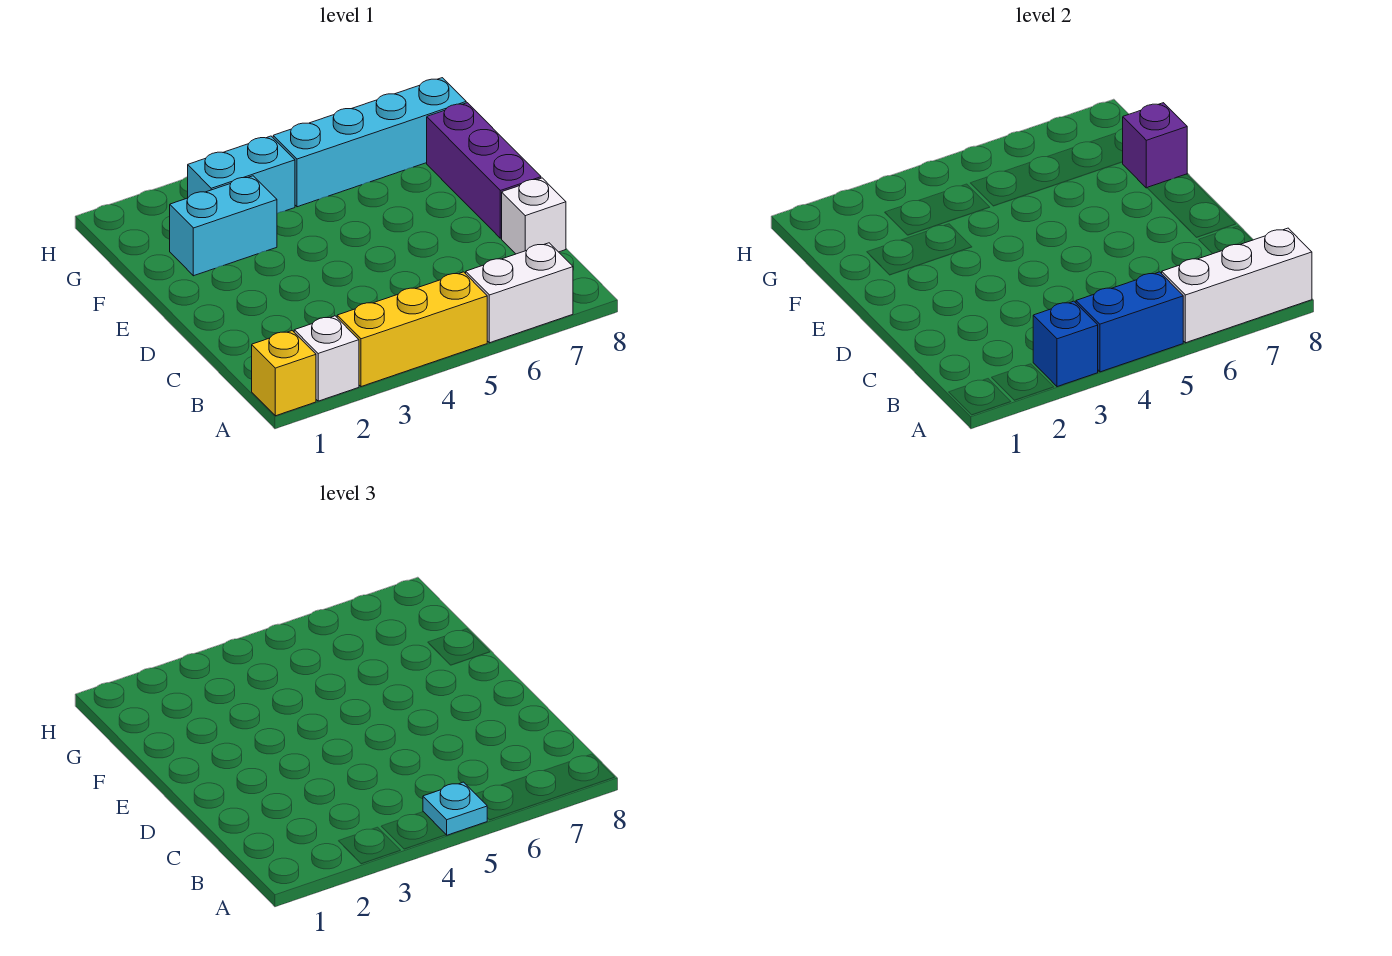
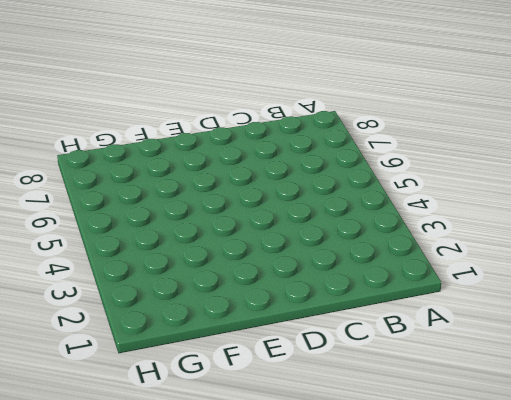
none -> yellow 1x1 brick [252,331,316,416]
none -> white 1x1 brick [294,316,359,401]
none -> yellow 1x3 brick [337,272,487,387]

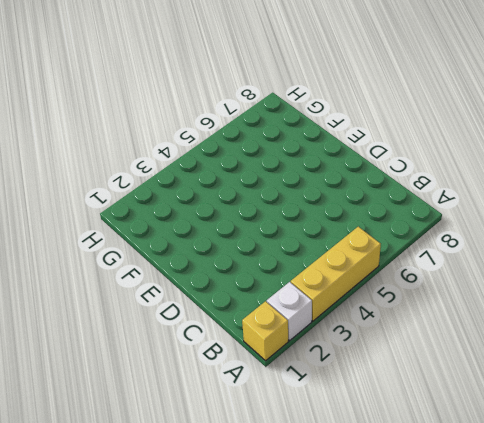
none -> white 1x2 brick [466,243,573,343]
none -> white 1x1 brick [502,178,566,254]
none -> purple 1x3 brick [427,103,541,238]

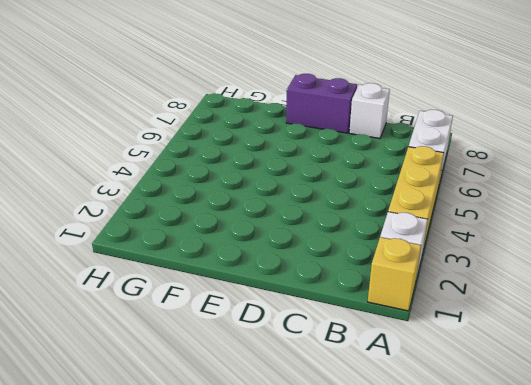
purple 1x2 brick [286,74,357,133] -> purple 1x3 brick [427,103,541,238]
none -> cyan 1x2 brick [170,176,277,276]
none -> cyan 1x2 brick [188,136,295,213]
none -> cyan 1x4 brick [273,78,466,207]

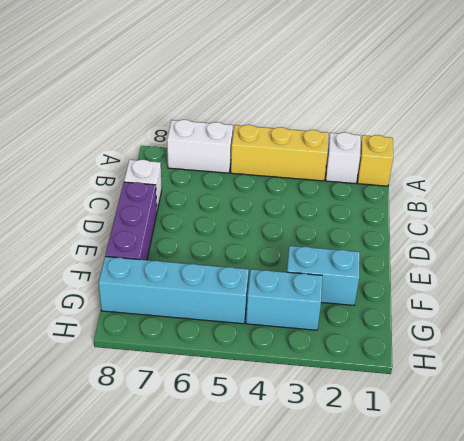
none -> blue 1x1 brick [1033,301,1098,387]
none -> blue 1x2 brick [1076,272,1183,372]
none -> white 1x3 brick [1162,228,1312,343]

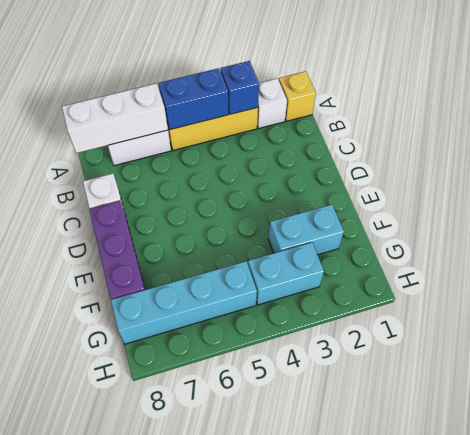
none -> purple 1x1 brick [1123,103,1187,188]
none -> cyan 1x1 plate [423,782,487,835]

